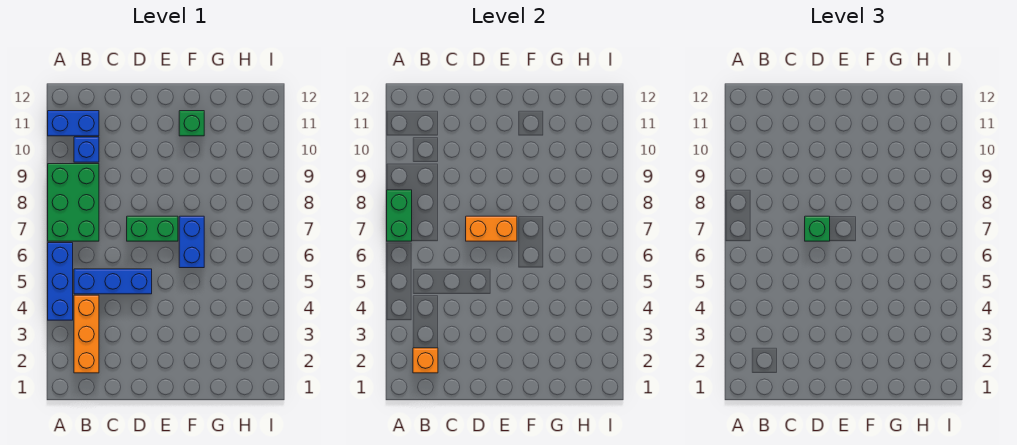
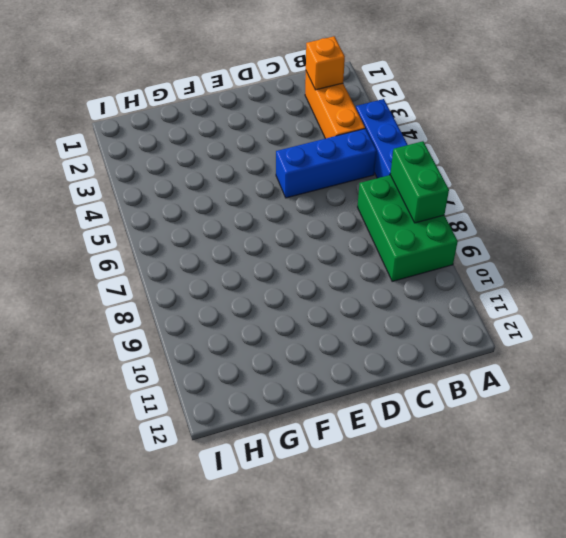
none -> blue 1x2 brick [48,111,99,136]
none -> blue 1x1 brick [74,137,99,162]
none -> green 1x2 brick [127,216,178,241]

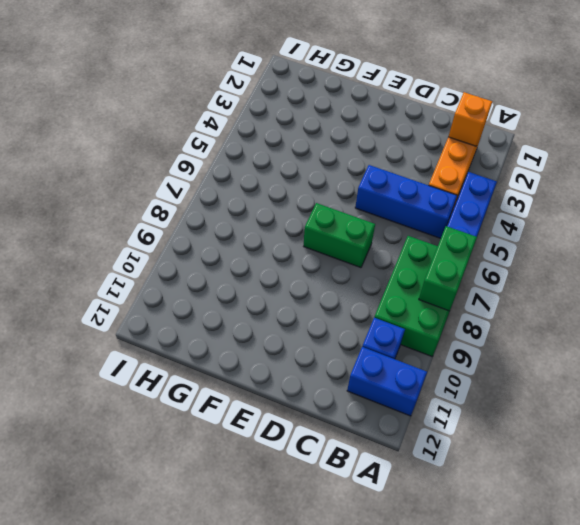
none -> blue 1x2 brick [179,216,204,268]
none -> green 1x1 brick [179,111,204,136]
none -> orange 1x2 brick [466,216,517,241]

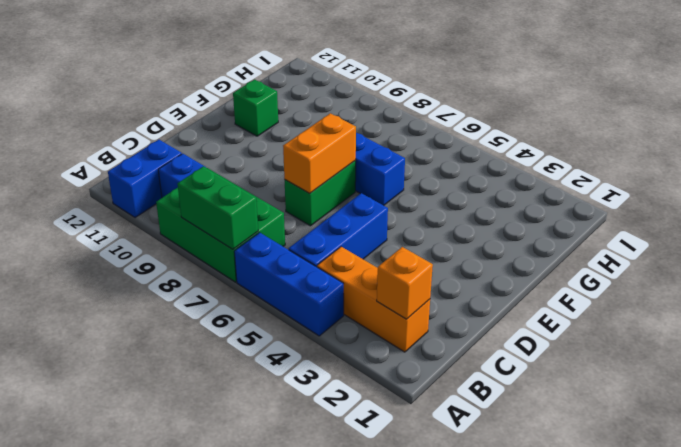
none -> green 1x1 brick [805,216,830,241]

